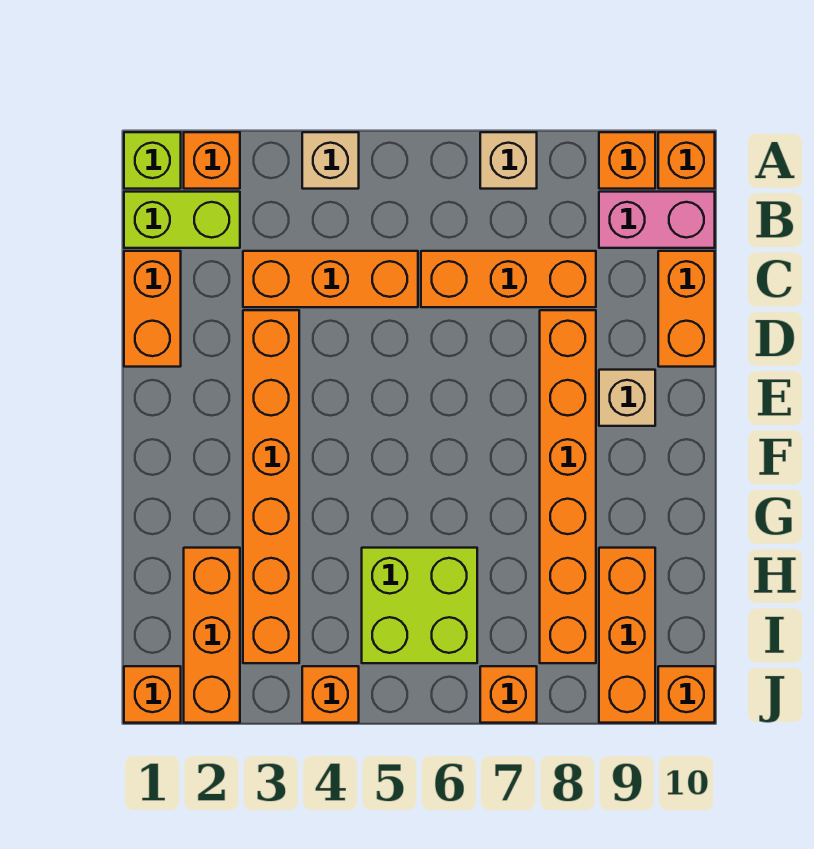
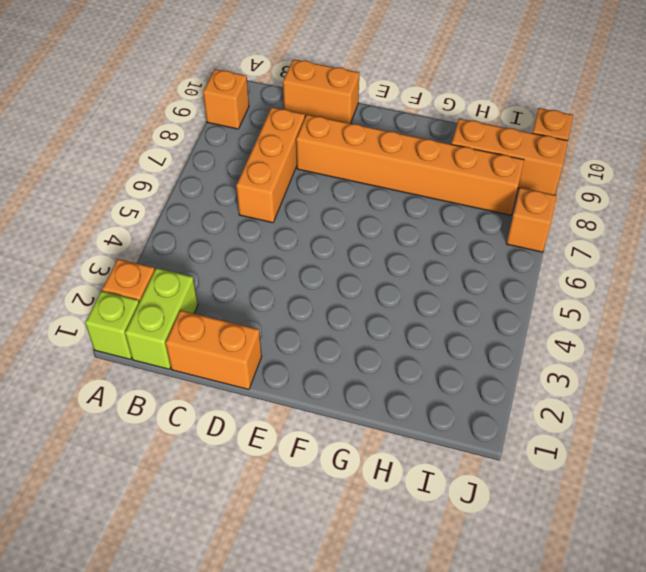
none -> tan 1x1 brick [302,132,359,189]
none -> tan 1x1 brick [480,132,537,189]
none -> orange 1x1 brick [658,132,715,189]

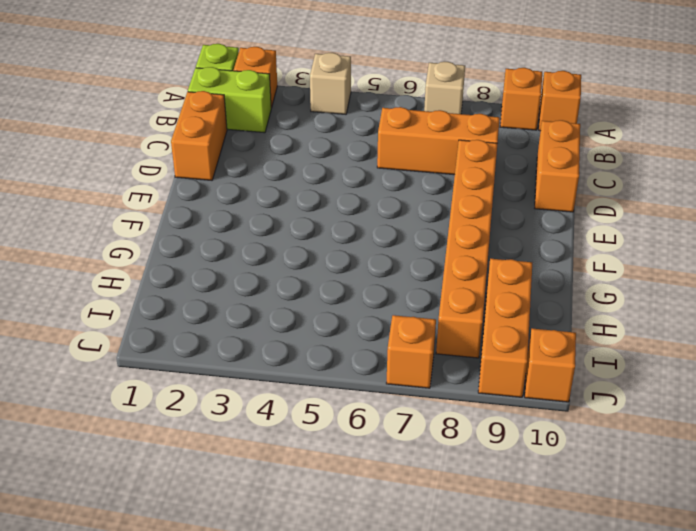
none -> pink 1x2 brick [599,192,715,248]
none -> orange 1x3 brick [243,251,418,307]
none -> orange 1x6 brick [243,310,299,663]

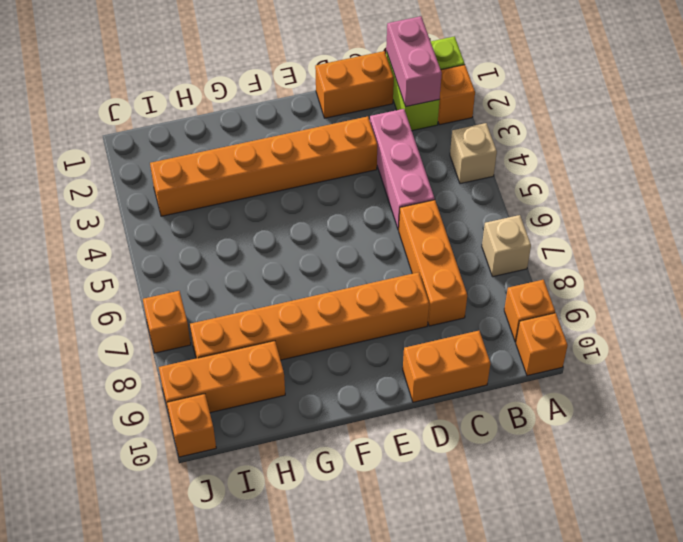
pink 1x2 brick [386,16,442,107] -> pink 1x2 brick moved to [599,192,715,248]
pink 1x3 brick [370,109,435,230] -> orange 1x3 brick [243,251,418,307]
none -> tan 1x1 brick [599,370,655,426]
none -> orange 1x3 brick [184,548,240,723]
none -> lime 2x2 brick [362,548,477,663]

